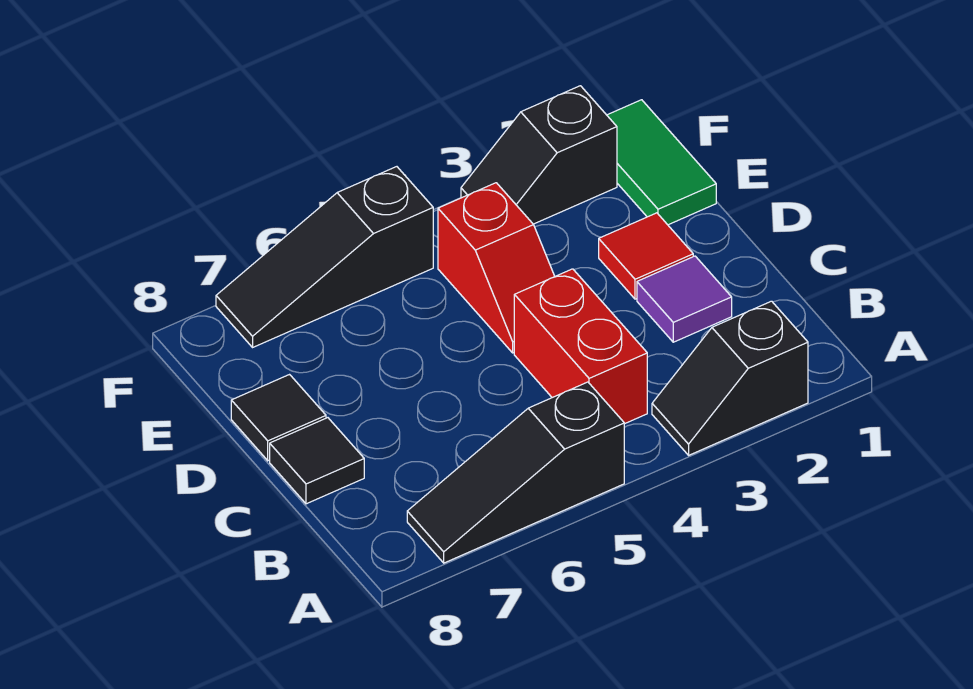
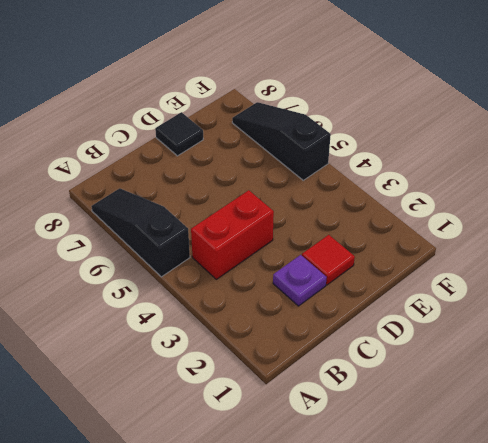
purple 1x1 plate [273,255,327,306] -> purple 1x1 tile [637,256,732,342]
none -> black 1x2 slope [652,301,808,455]
none -> black 1x1 tile [270,418,364,504]

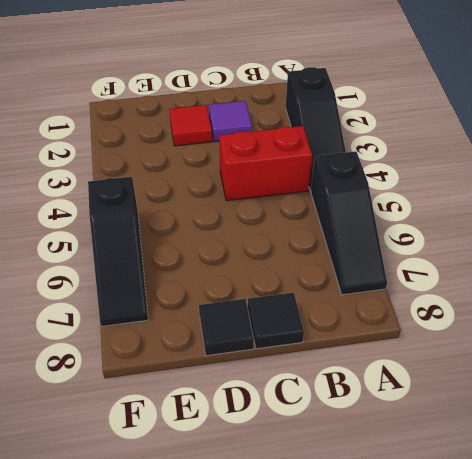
black 1x3 slope [286,67,346,191] -> black 1x2 slope [652,301,808,455]
none -> red 1x2 slope [438,183,555,353]
none -> green 1x2 tile [607,100,716,225]

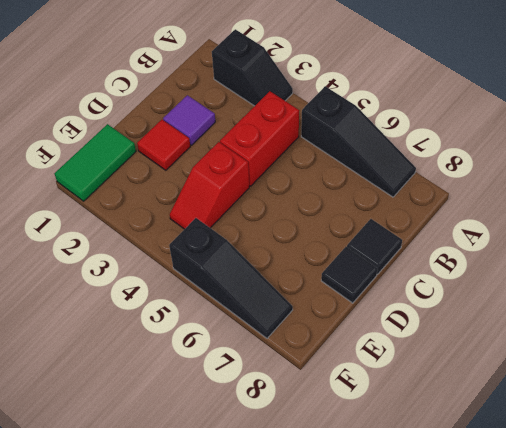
red 1x2 slope [170,142,249,229] -> red 1x2 slope turned to [438,183,555,353]
none -> black 1x2 slope [461,86,617,224]

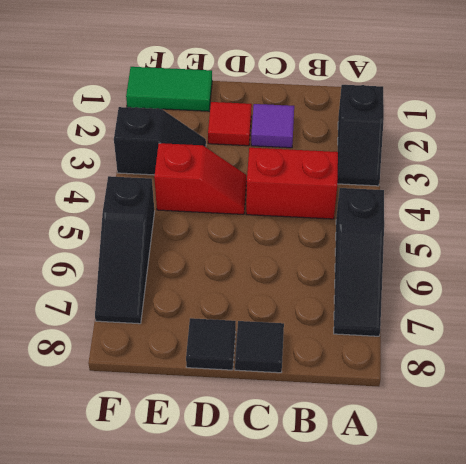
black 1x2 slope [114,107,206,175] -> black 1x2 slope turned to [461,86,617,224]

